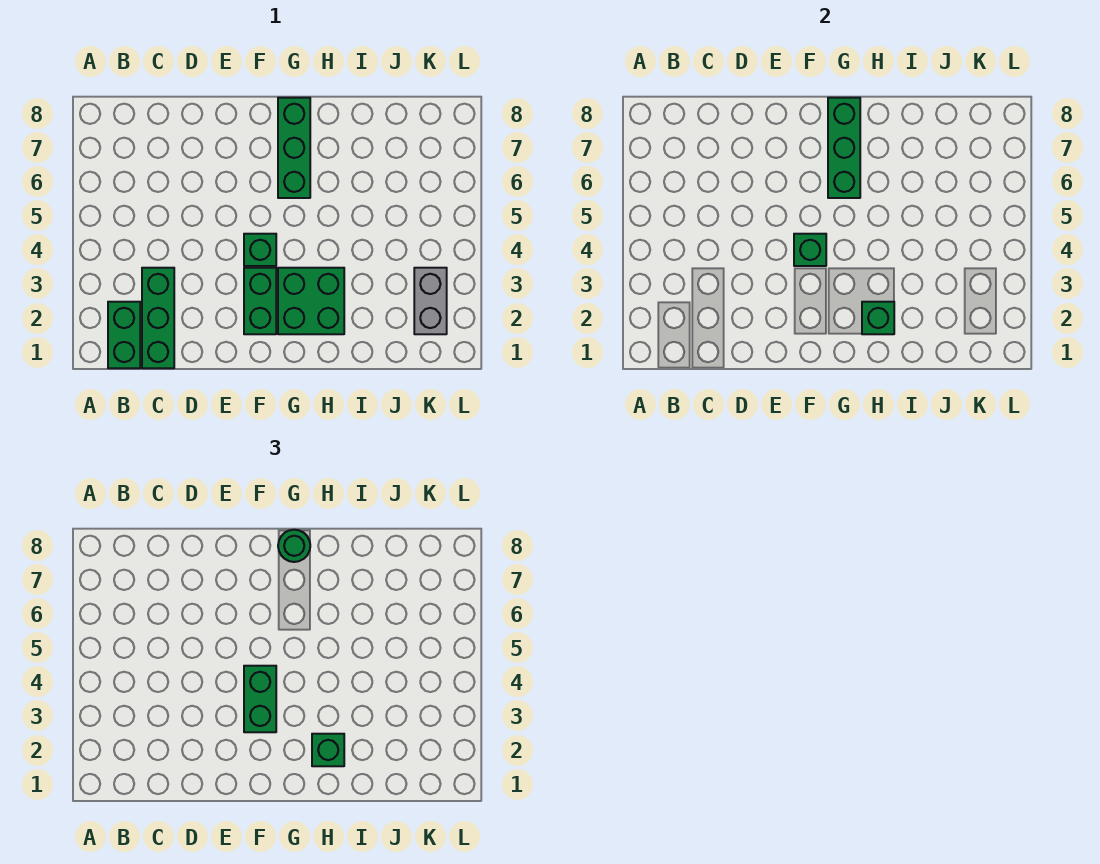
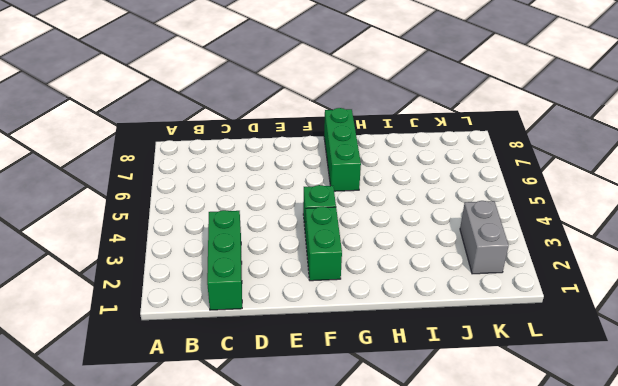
none -> green 1x2 brick [108,302,140,368]
none -> green 2x2 brick [278,268,344,334]
none -> green 1x1 brick [794,234,826,266]

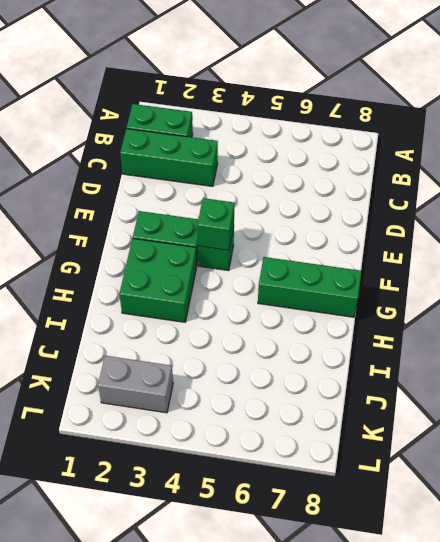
none -> green 1x3 brick [828,98,860,198]
none -> green 1x1 brick [862,302,894,334]
none -> green 1x2 brick [244,666,276,732]

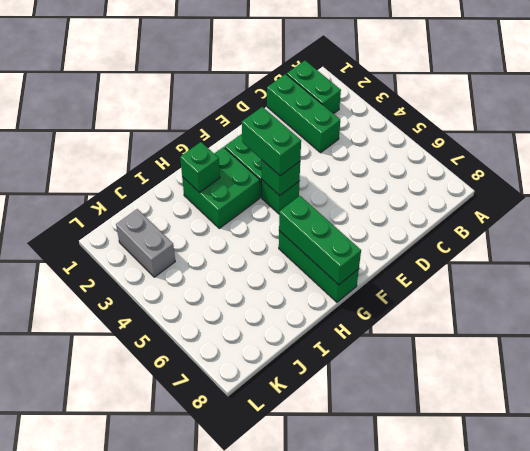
none -> green 1x1 round brick [278,530,310,562]
none -> green 1x1 brick [312,734,344,766]

